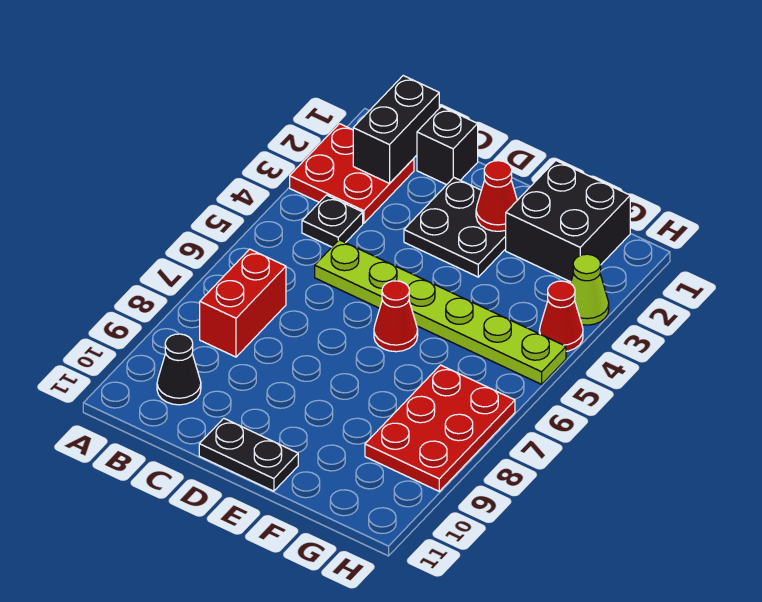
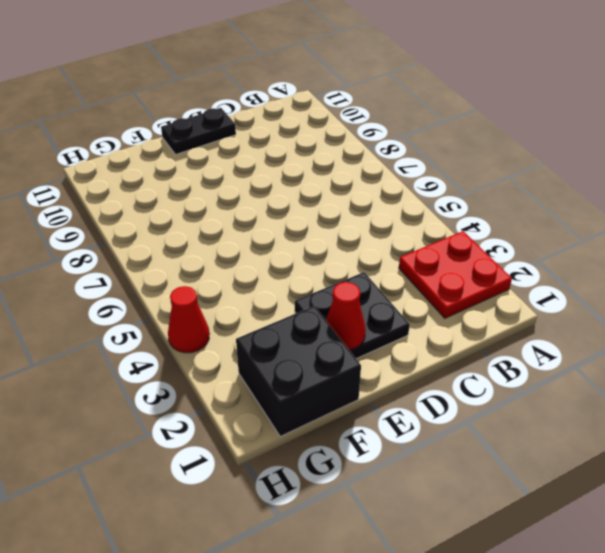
none -> black 1x1 plate [302,195,363,247]
none -> red 1x2 brick [200,249,286,357]
none -> black 1x1 cone [157,334,201,405]

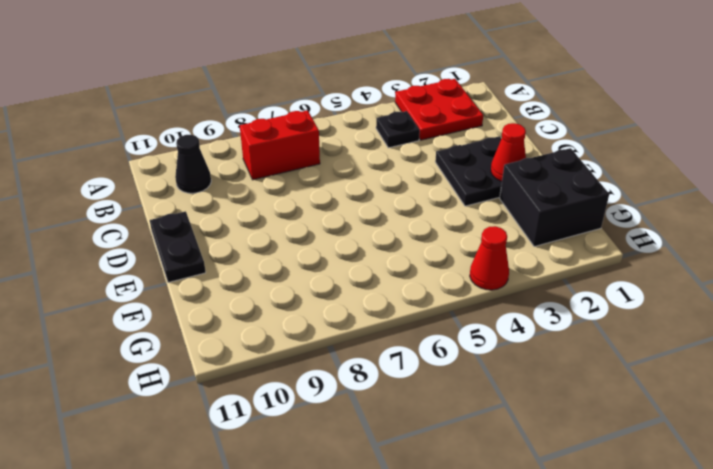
none -> black 1x1 brick [417,107,478,185]
none -> lime 1x6 plate [315,240,566,384]
none -> red 1x1 cone [374,281,418,352]

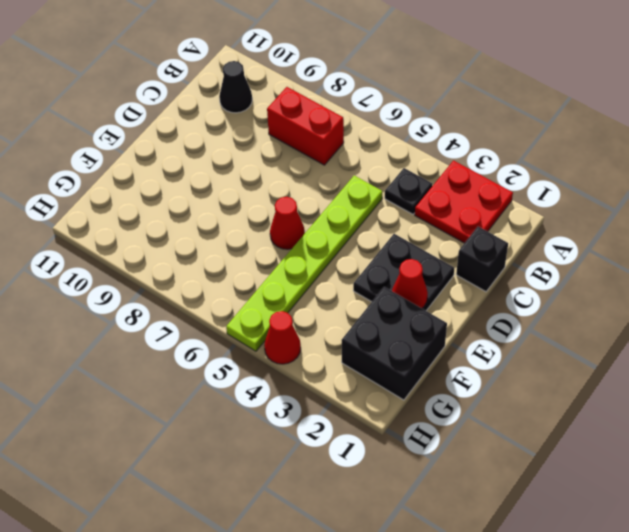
none -> black 1x2 plate [199,418,298,491]
none -> red 2x3 plate [365,365,515,491]
none -> lime 1x1 cone [571,254,609,325]

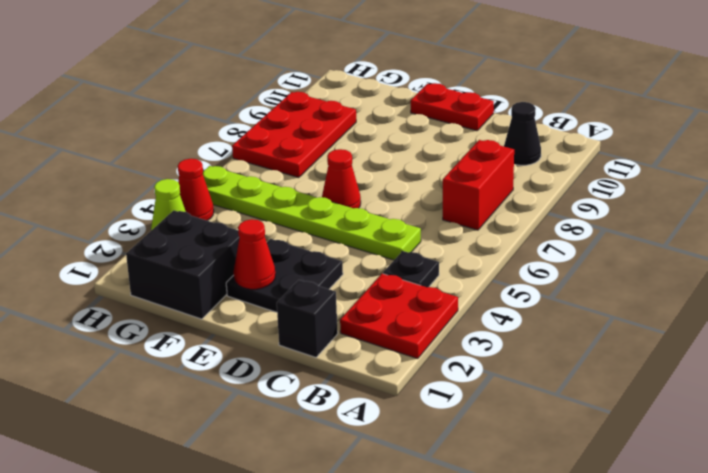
red 1x2 plate [411,83,494,131] -> black 1x2 plate [199,418,298,491]
none -> black 1x2 brick [353,76,439,183]

